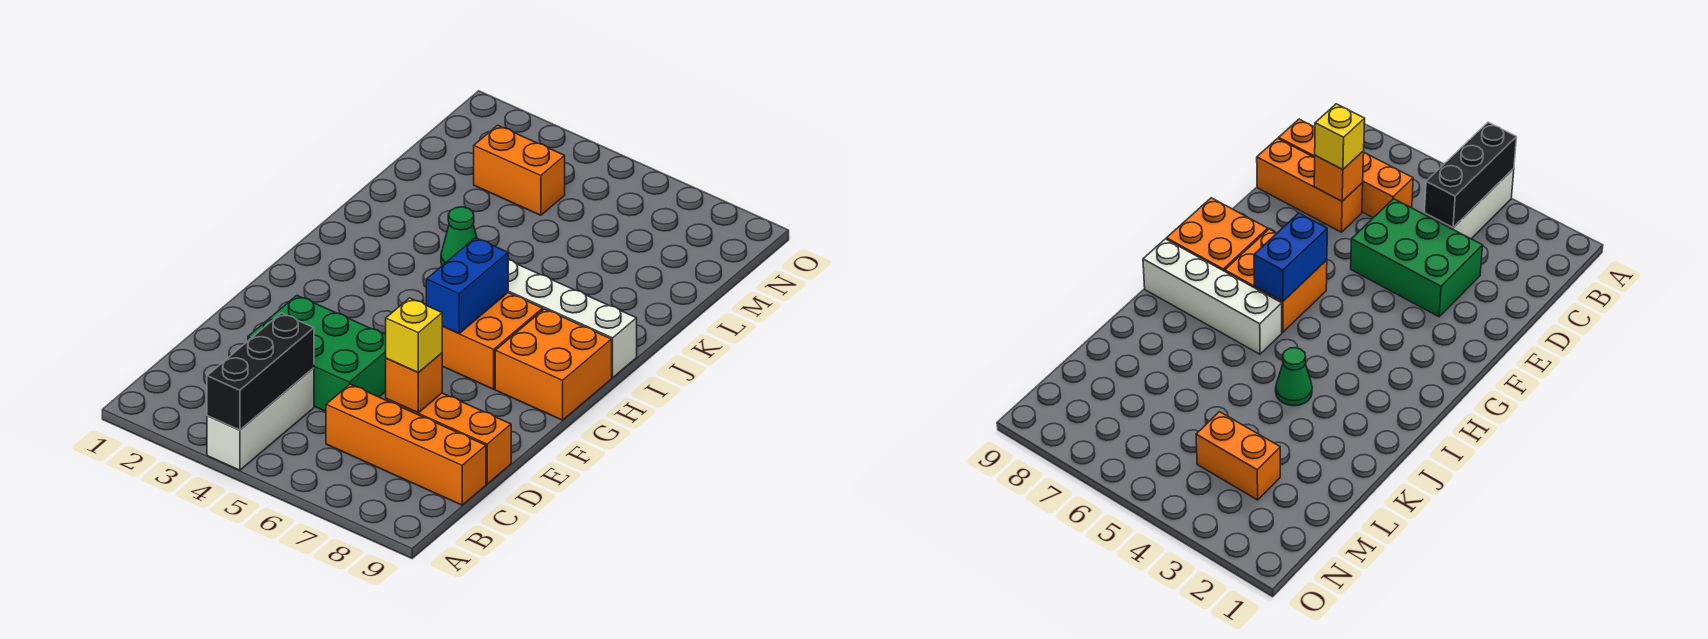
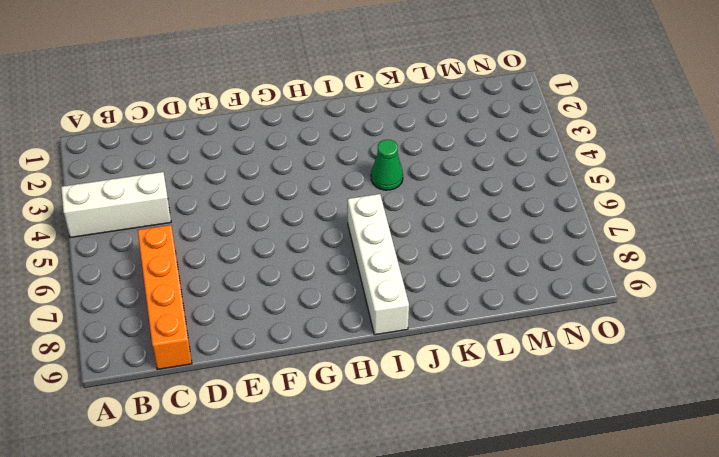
none -> green 2x3 brick [248,296,386,411]
none -> orange 1x3 brick [386,393,511,484]
none -> orange 2x2 brick [442,293,543,389]

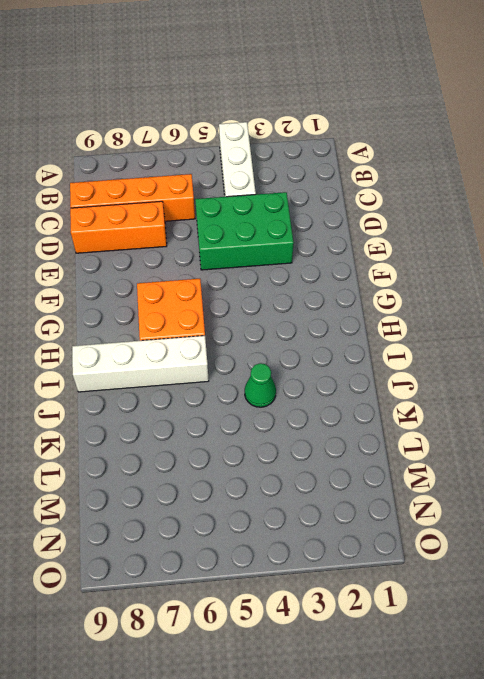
none -> orange 2x2 brick [495,309,612,420]
none -> orange 1x2 brick [474,125,565,215]
none -> black 1x3 brick [207,313,314,430]

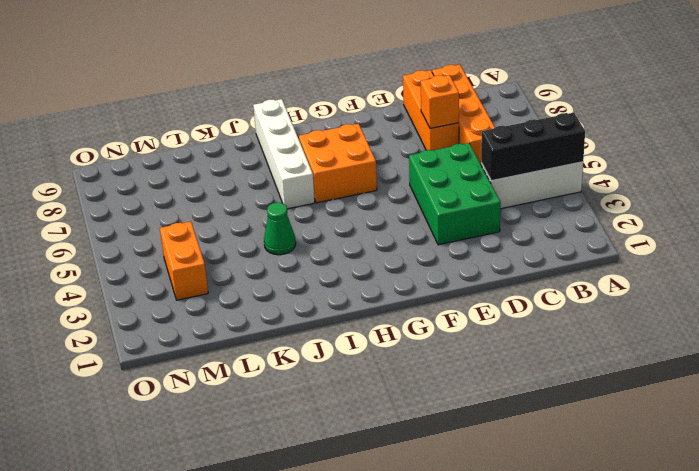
none -> orange 2x2 brick [495,309,612,420]
none -> blue 1x2 brick [426,238,508,334]
none -> yellow 1x1 brick [386,298,443,373]

